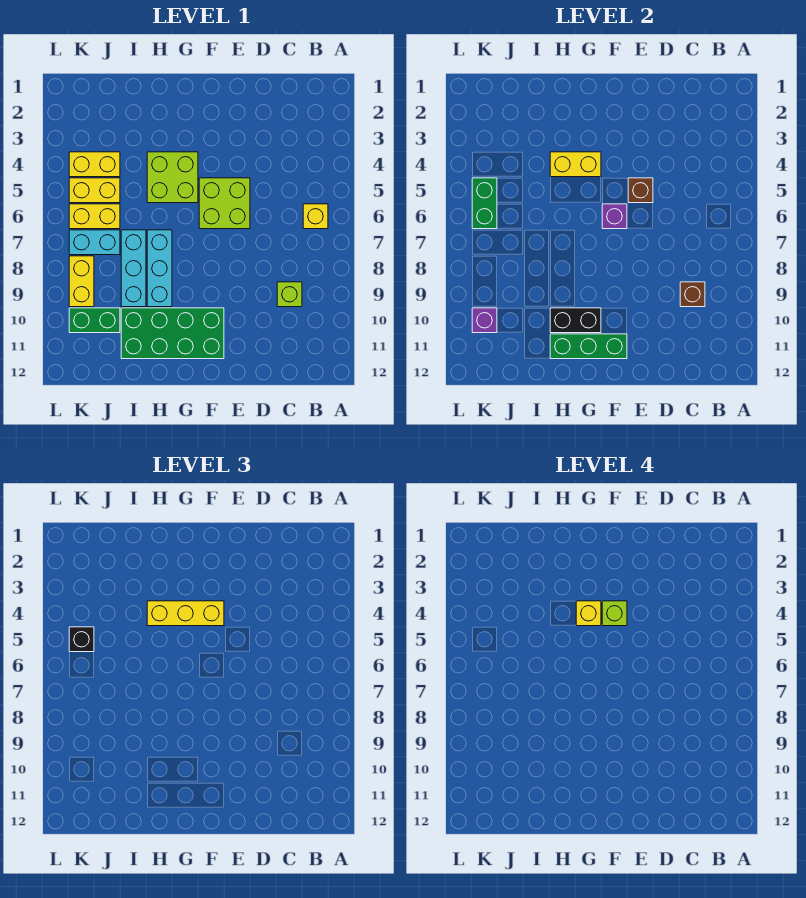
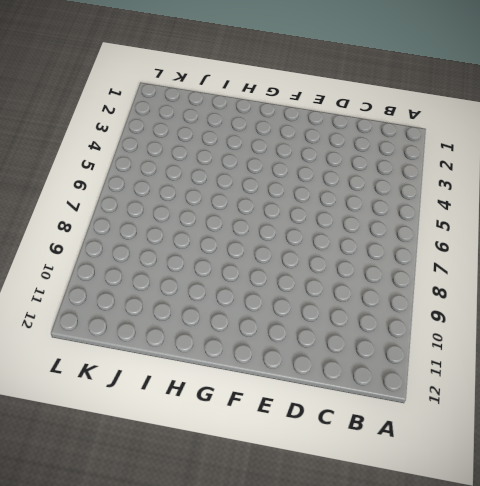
none -> yellow 1x1 brick [303,204,328,229]
none -> lime 1x1 brick [277,282,302,307]
none -> lime 2x2 brick [199,178,250,229]

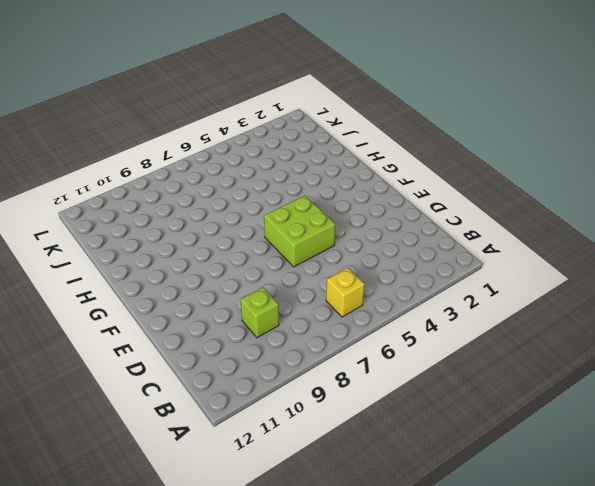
none -> green 2x4 brick [121,308,224,359]
none -> lime 2x2 brick [147,152,198,203]
none -> cyan 1x3 brick [147,230,172,307]

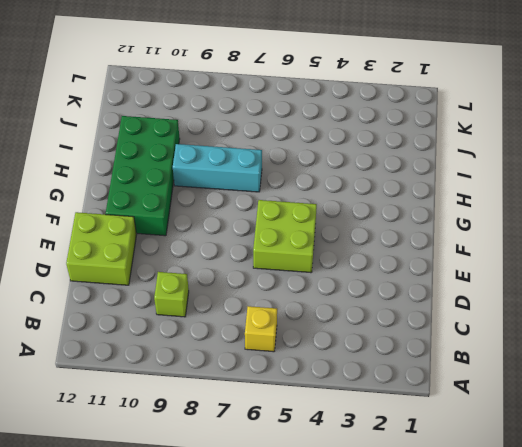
lime 2x2 brick [66,212,137,285] -> lime 2x2 brick moved to [147,152,198,203]
none -> cyan 1x3 brick [121,230,146,307]
none -> yellow 1x2 brick [69,152,120,177]
none -> yellow 1x2 brick [69,178,120,203]

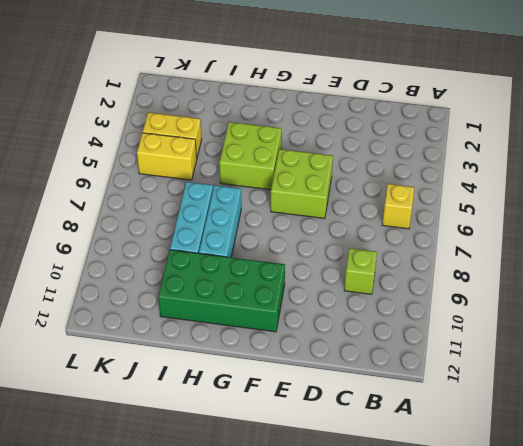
none -> yellow 1x2 brick [69,204,120,229]
none -> cyan 1x2 brick [69,230,120,255]
none -> green 1x2 brick [69,308,120,333]

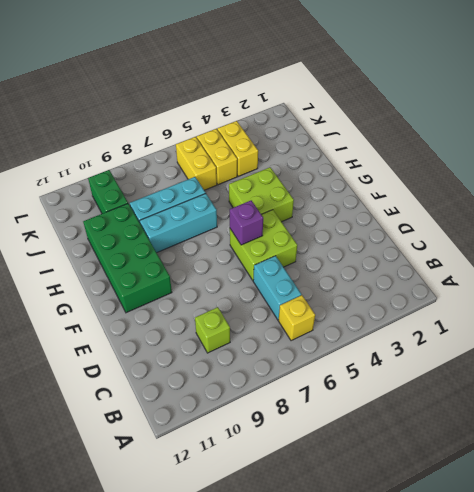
cyan 1x2 brick [253,256,301,320] -> cyan 1x2 brick moved to [69,230,120,255]
none -> yellow 1x2 brick [69,256,94,307]
none -> brown 1x1 brick [680,282,705,307]
none -> brown 1x1 brick [628,178,653,203]

